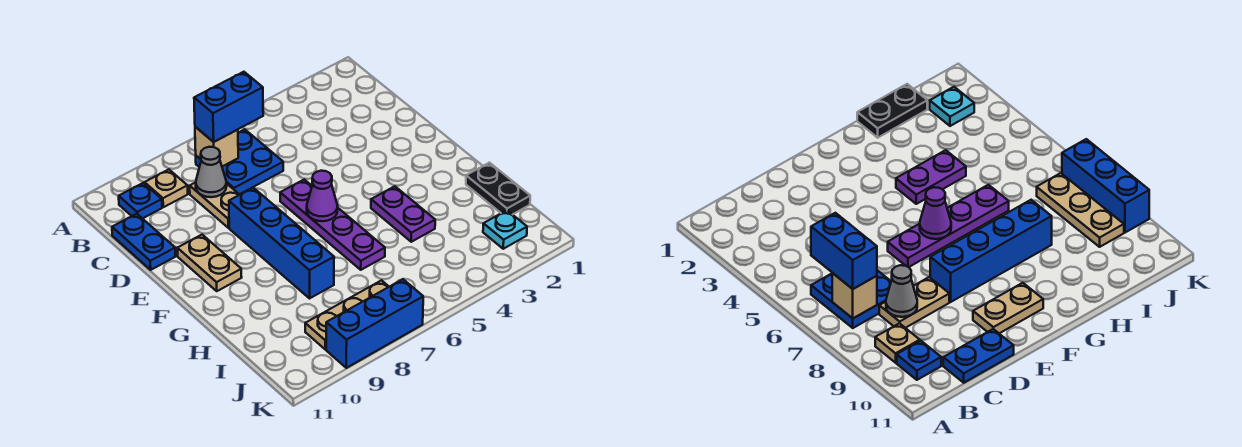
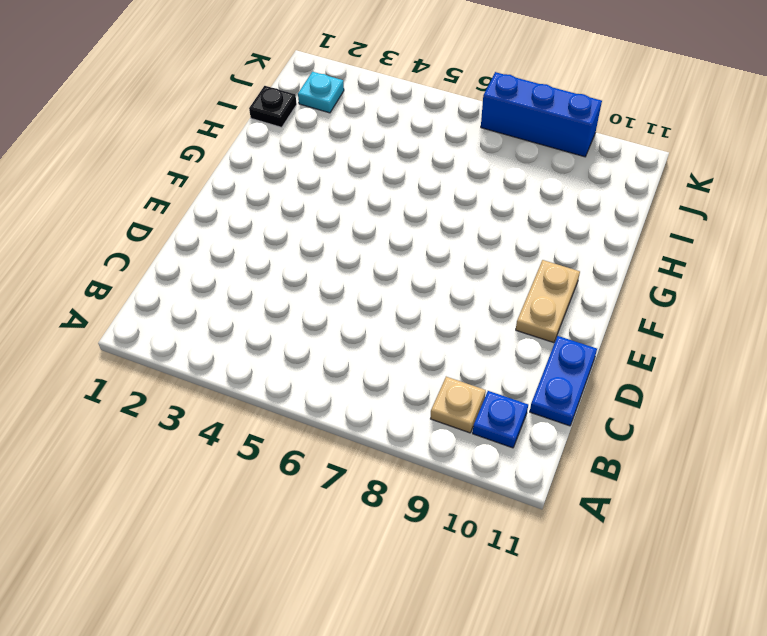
black 1x1 plate [249,86,297,127] -> black 1x2 plate [466,163,530,215]
none -> blue 2x2 plate [196,129,283,194]
none -> tan 1x2 plate [190,182,240,228]
none -> purple 1x4 plate [280,180,385,270]

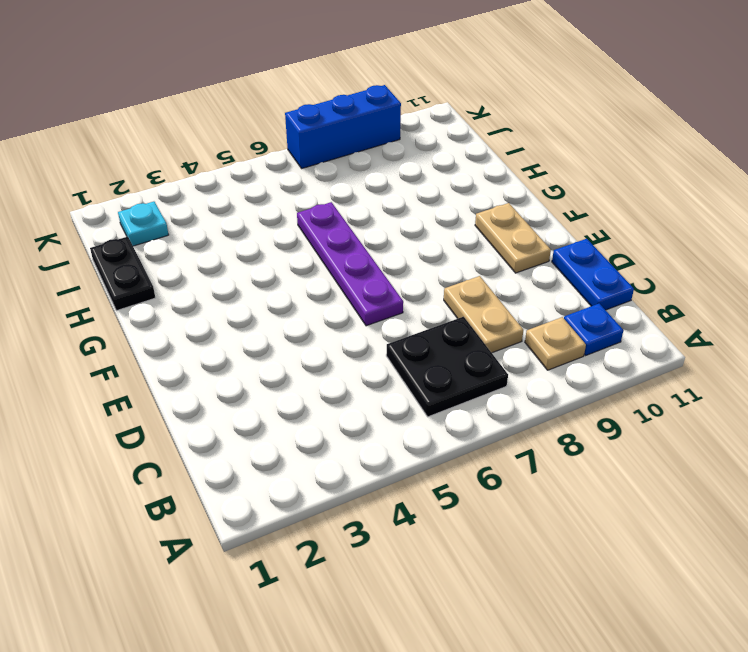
black 2x2 plate [386,317,508,417] -> blue 2x2 plate [196,129,283,194]
none -> blue 1x4 brick [229,188,334,298]
none -> purple 1x2 plate [371,186,435,242]
none -> tan 1x3 plate [305,280,389,349]

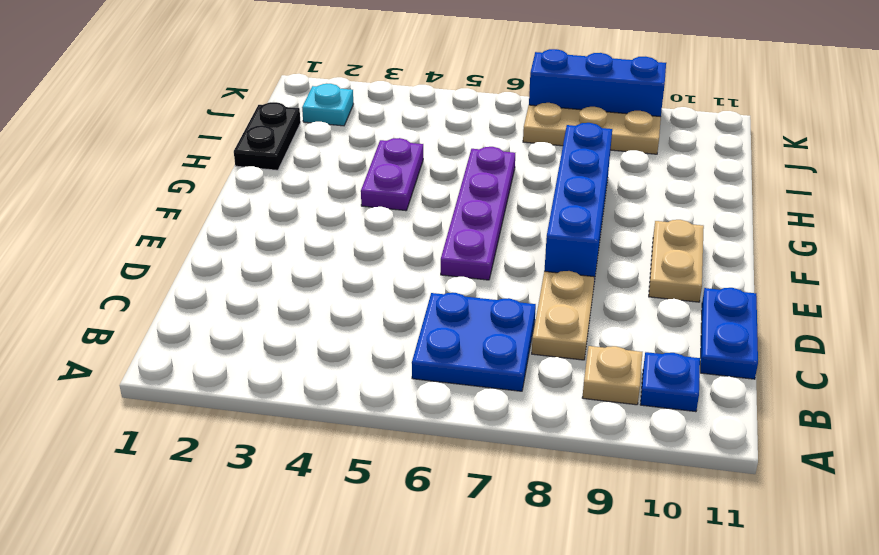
none -> tan 1x1 brick [195,127,238,166]
none -> grey 1x1 cone [196,147,227,197]
none -> purple 1x1 cone [307,171,338,221]

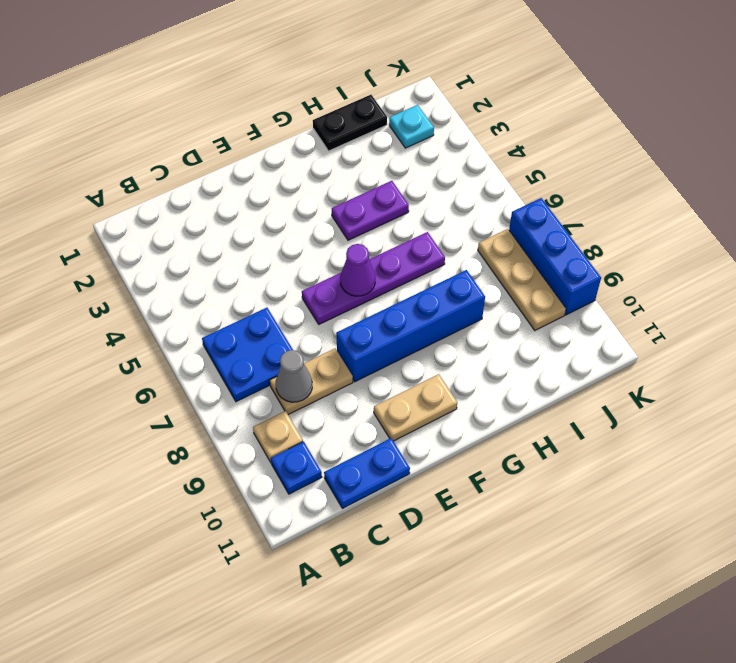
none -> tan 1x1 brick [195,127,238,166]
none -> blue 1x2 brick [194,72,263,142]

